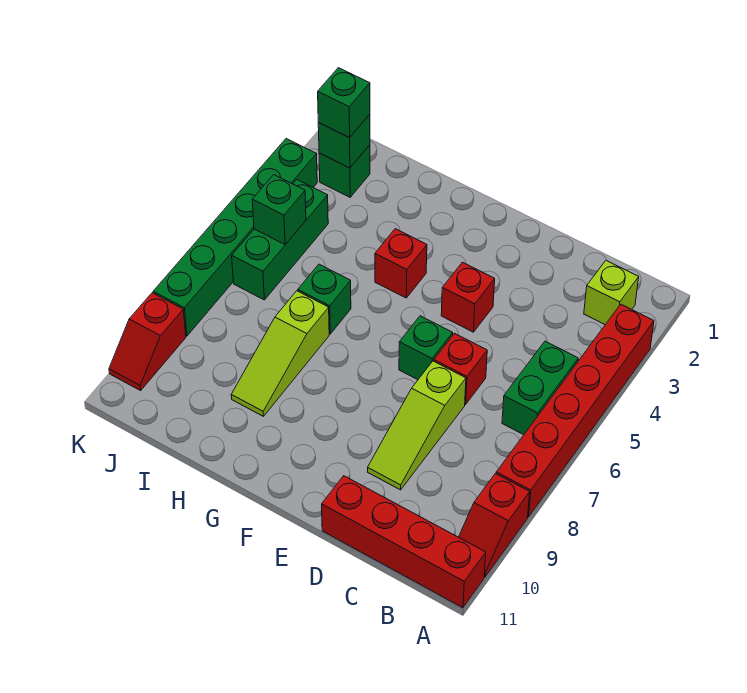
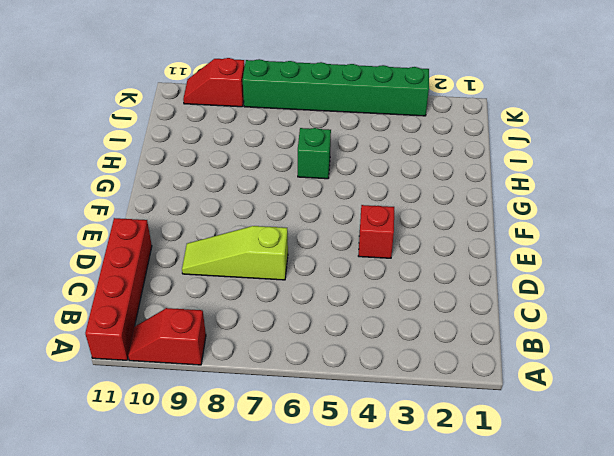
none -> red 1x6 brick [496,304,654,517]
none -> lime 1x1 brick [584,260,639,324]
none -> green 1x2 brick [502,341,578,435]

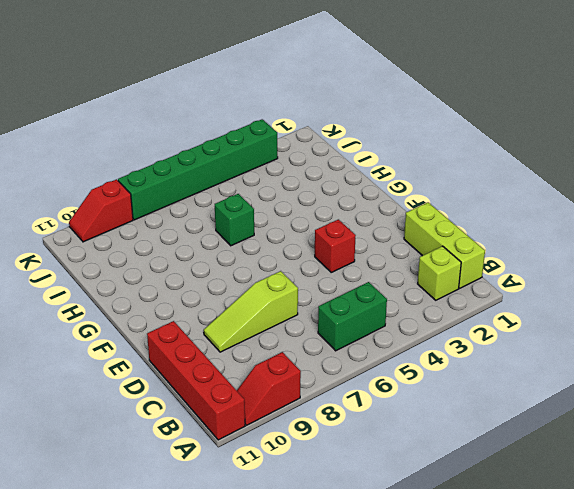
lime 1x3 brick [404,202,485,288] -> none
none -> red 1x6 brick [496,304,654,517]
none -> red 1x1 brick [434,333,487,404]
none -> green 1x1 brick [399,316,453,380]

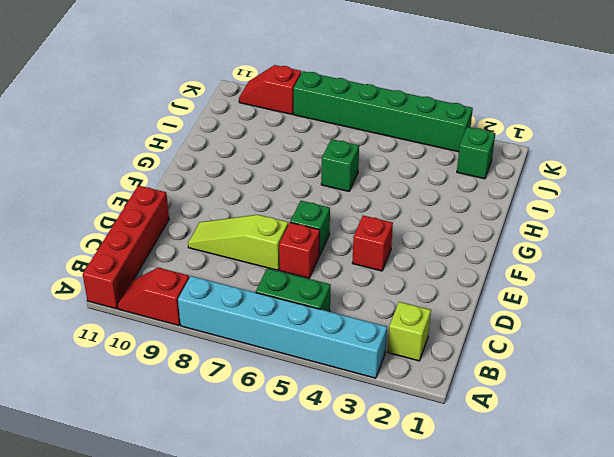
cyan 1x6 brick [178,276,387,378] -> red 1x6 brick [496,304,654,517]
none -> red 1x1 brick [375,229,427,298]
none -> lime 1x3 slope [231,291,329,416]
none -> green 1x3 brick [232,180,328,300]

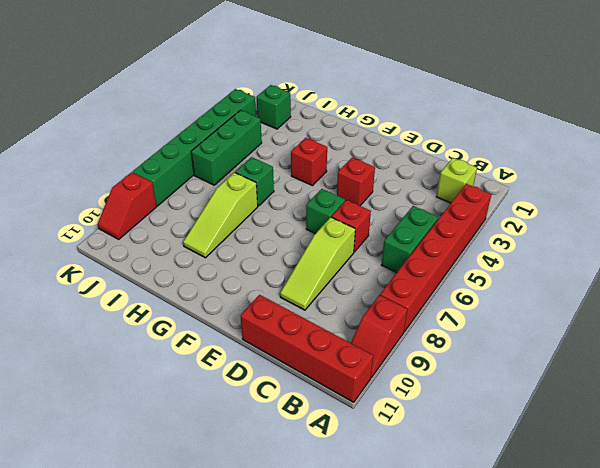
none -> green 1x1 brick [318,114,370,168]
none -> green 1x1 brick [252,175,306,244]
none -> green 1x1 brick [318,68,370,138]

